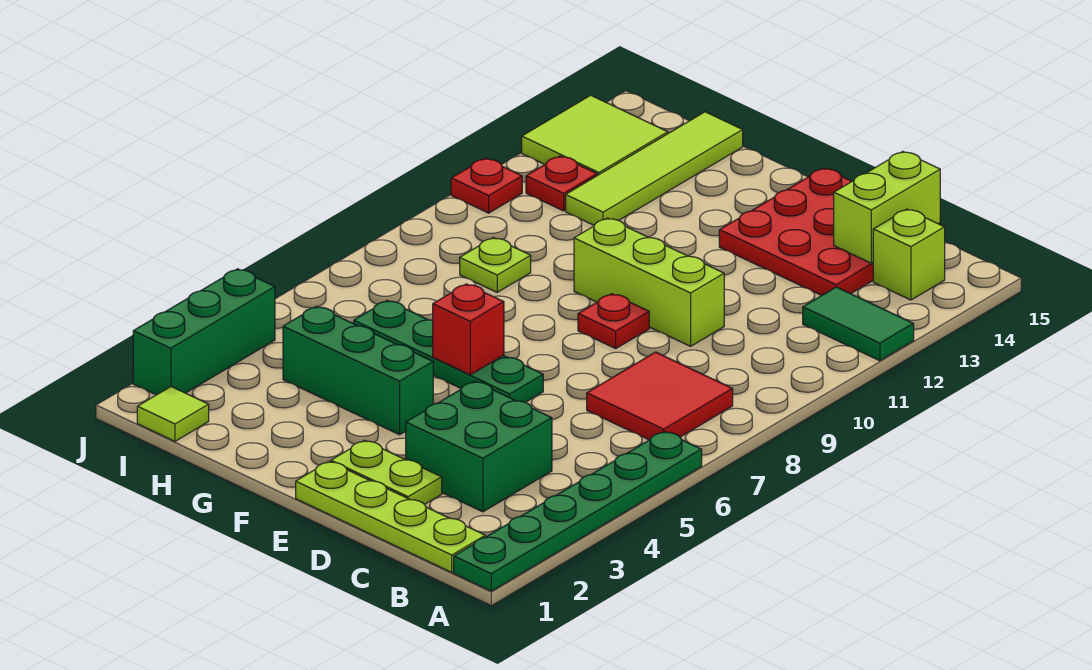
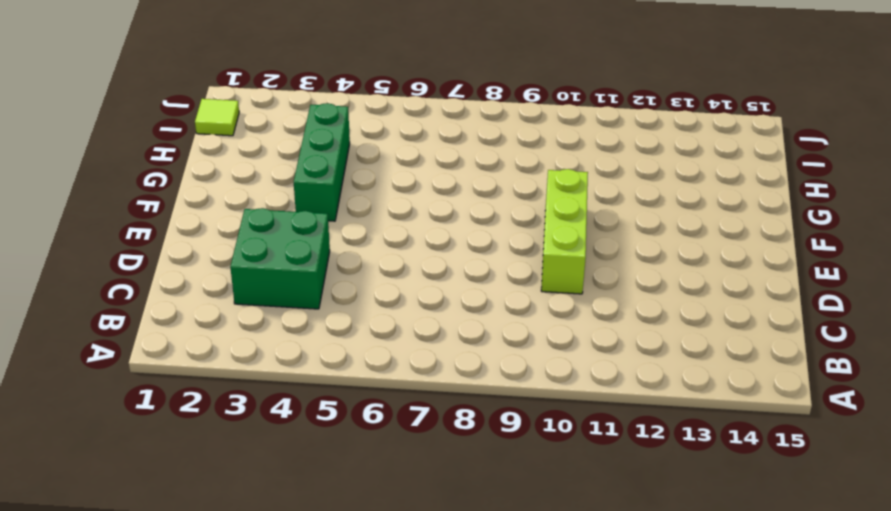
none -> green 1x6 plate [454,432,702,591]
none -> green 1x2 tile [803,287,914,361]
none -> lime 1x4 plate [296,461,485,572]

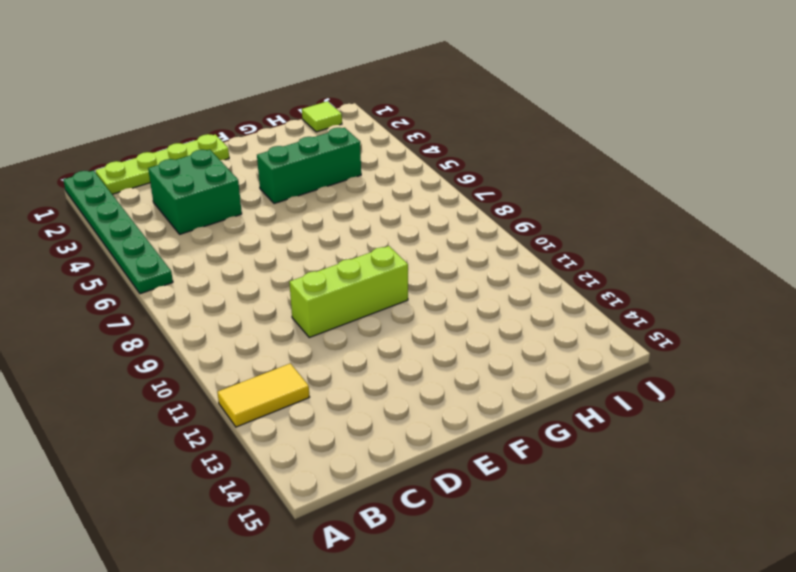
yellow 1x2 tile [217,363,309,427] -> green 1x2 tile [803,287,914,361]
none -> red 2x2 tile [587,352,733,440]
none -> lime 1x1 brick [873,209,945,300]
none -> red 3x3 plate [719,168,940,296]

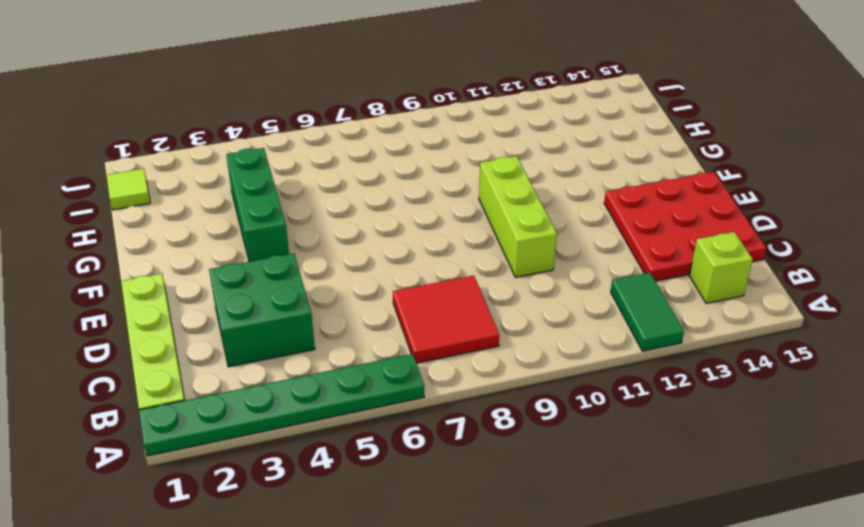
none -> lime 1x2 plate [331,440,442,504]
none -> green 1x4 plate [354,300,543,402]
none -> red 1x1 plate [578,294,649,349]

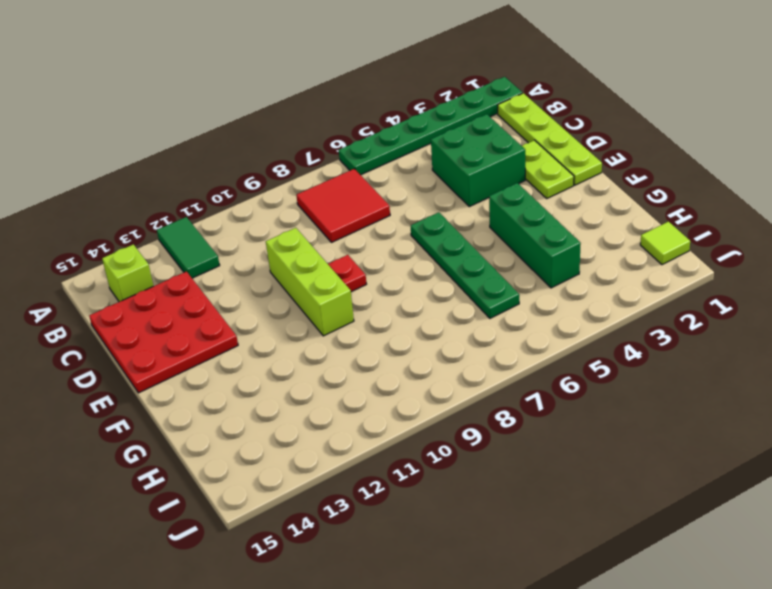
none -> lime 1x1 plate [460,238,531,292]
none -> lime 1x4 tile [566,112,743,225]
none -> red 1x1 plate [526,156,597,211]

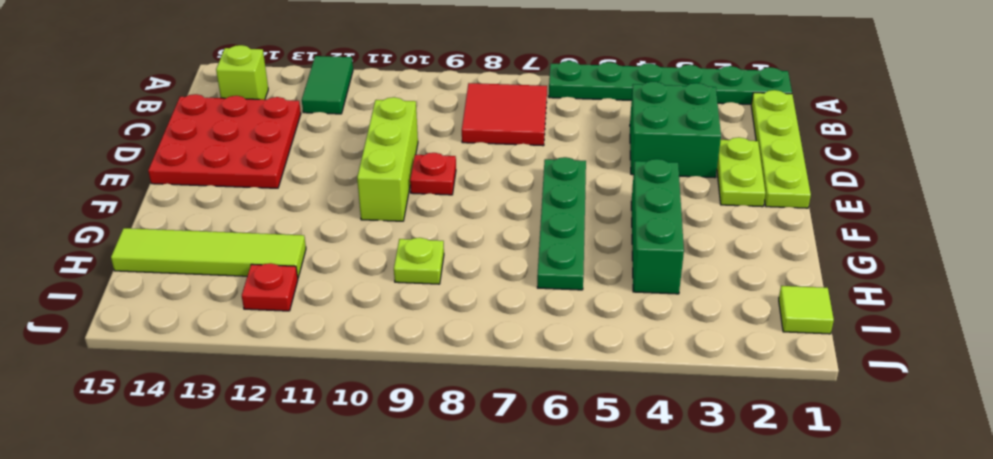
none -> lime 2x2 tile [522,95,668,175]
none -> green 1x3 brick [133,269,275,395]
none -> red 1x1 plate [451,158,522,213]

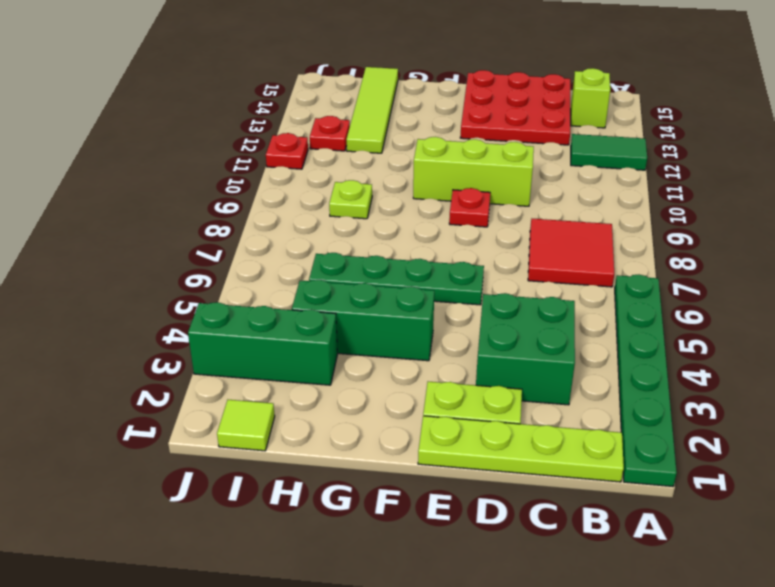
green 1x3 brick [188,302,337,385] -> green 1x3 brick turned to [133,269,275,395]
none -> lime 2x2 tile [522,95,668,175]
none -> lime 1x2 brick [834,152,940,263]
none -> red 1x1 brick [433,284,504,375]

